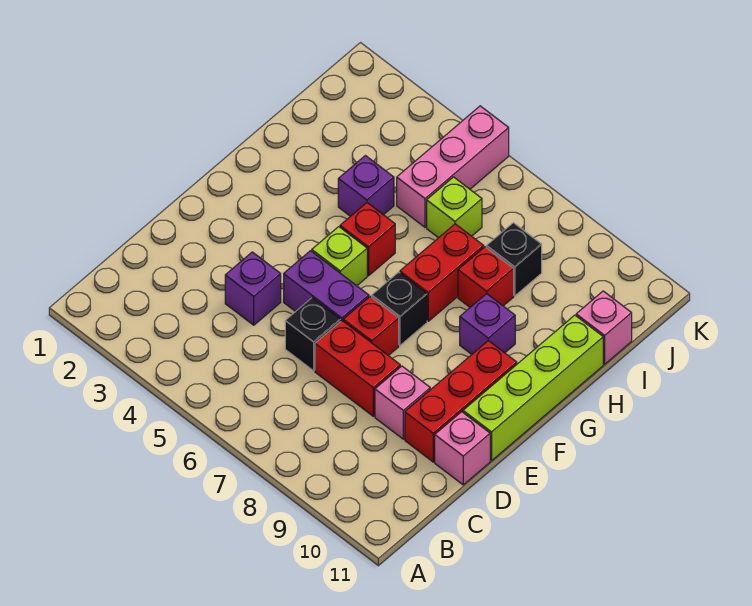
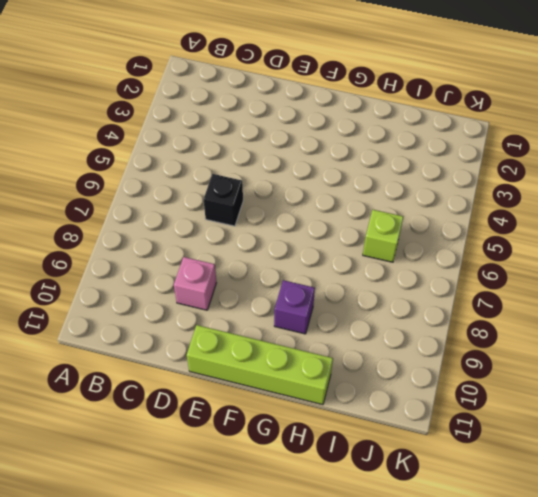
none -> purple 1x1 brick [225,252,281,325]
none -> red 1x2 brick [315,321,400,416]
none -> red 1x3 brick [405,341,517,462]

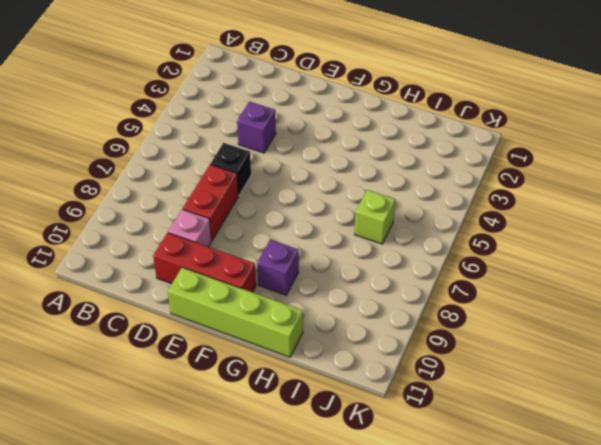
none -> pink 1x1 brick [435,412,490,485]
none -> purple 1x2 brick [284,251,369,321]
none -> red 1x1 brick [343,296,399,356]

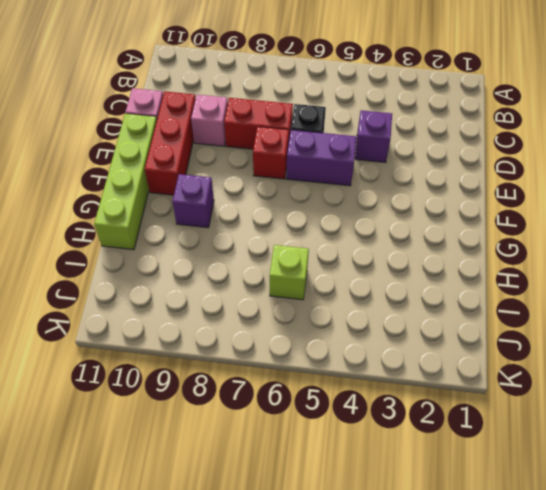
none -> lime 1x1 brick [312,227,367,286]
none -> black 1x1 brick [372,272,427,345]
none -> red 1x1 brick [340,203,395,276]

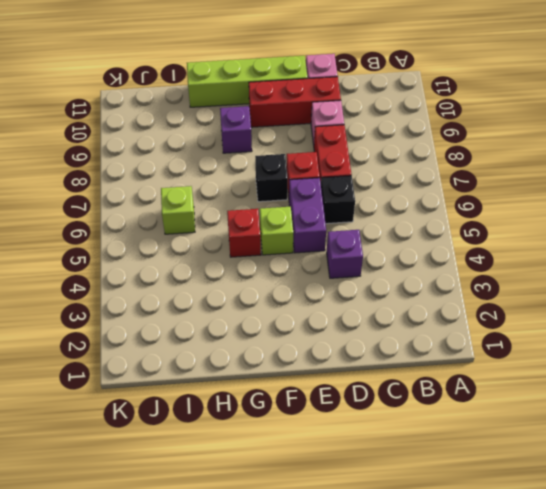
none -> red 1x2 brick [400,224,484,321]
none -> purple 1x1 brick [338,156,394,216]
none -> red 1x1 brick [458,247,514,307]

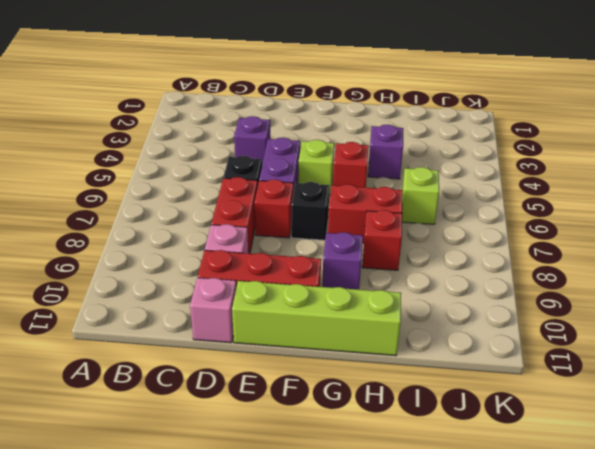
none -> pink 1x3 brick [397,106,509,227]
none -> black 1x1 brick [486,223,542,296]
none -> pink 1x1 brick [576,291,632,364]

